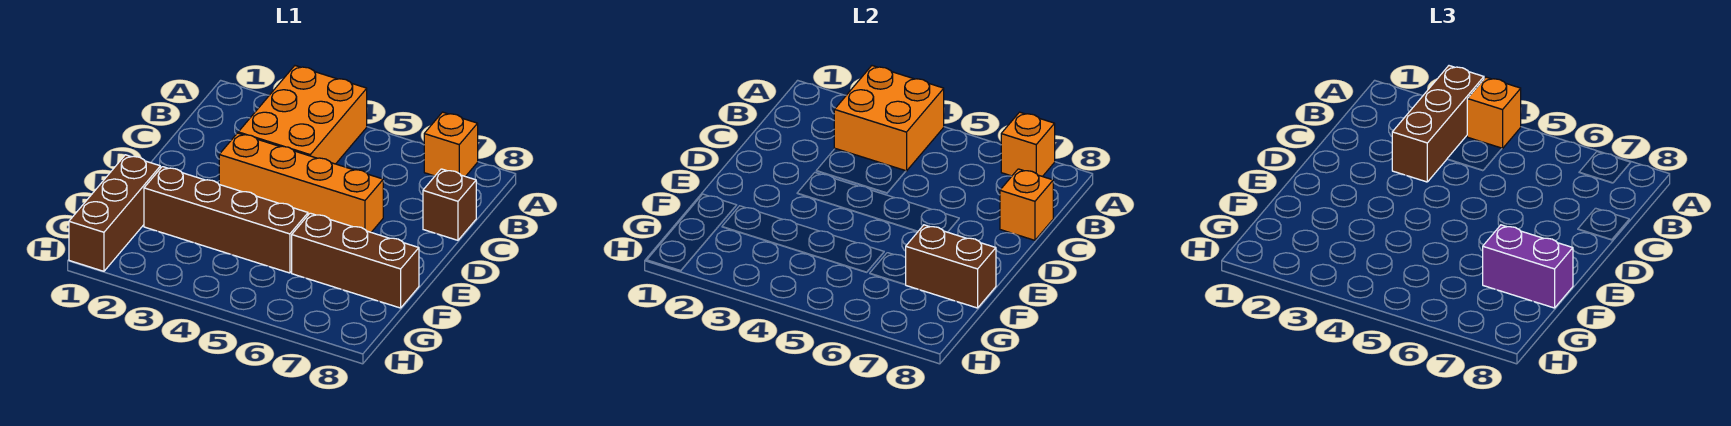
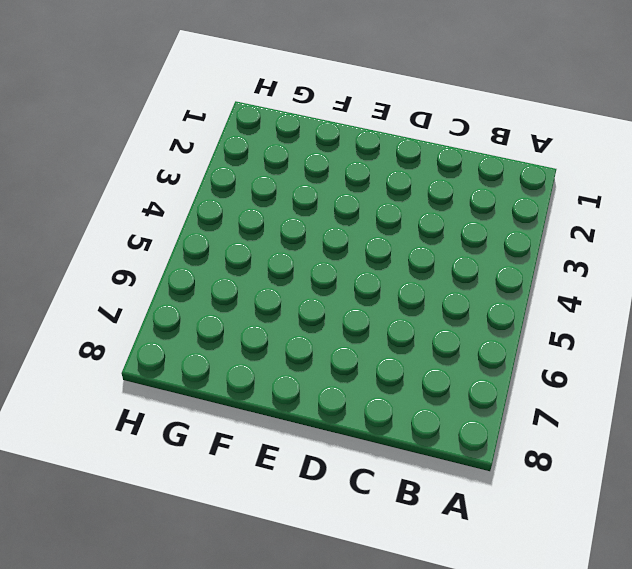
none -> orange 2x3 brick [238,66,367,164]
none -> orange 1x1 brick [424,112,478,176]
none -> brown 1x1 brick [423,169,476,240]

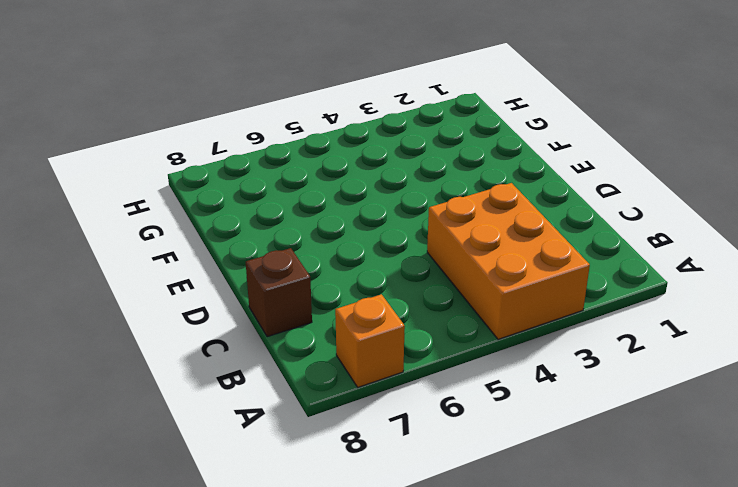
none -> orange 1x4 brick [219,133,383,232]
none -> brown 1x3 brick [69,155,160,271]
none -> brown 1x4 brick [144,167,308,273]

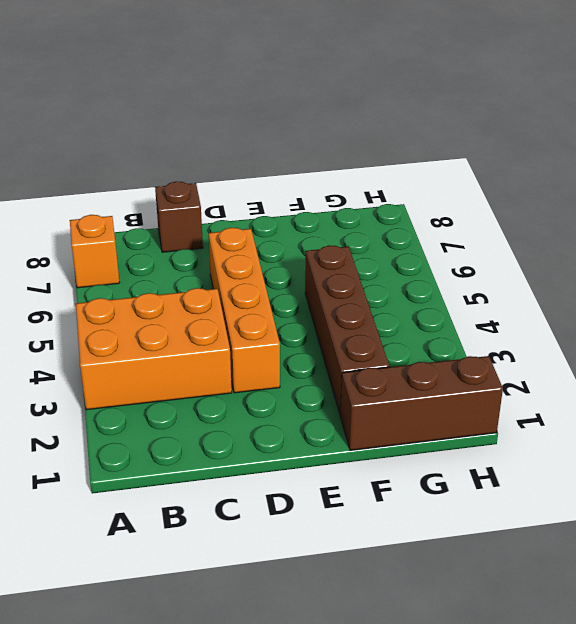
none -> brown 1x3 brick [292,213,419,308]
none -> orange 2x2 brick [834,66,944,171]
none -> orange 1x1 brick [1001,112,1055,176]

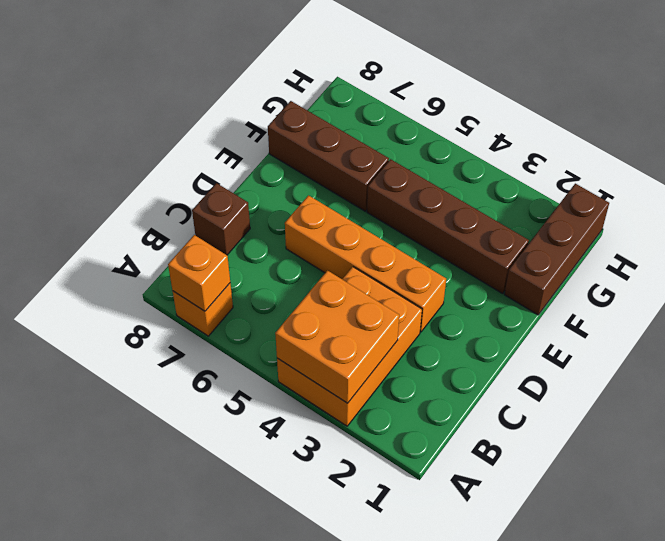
none -> orange 1x1 brick [1000,169,1053,240]
none -> brown 1x2 brick [906,225,996,308]
none -> brown 1x3 brick [1392,66,1484,182]

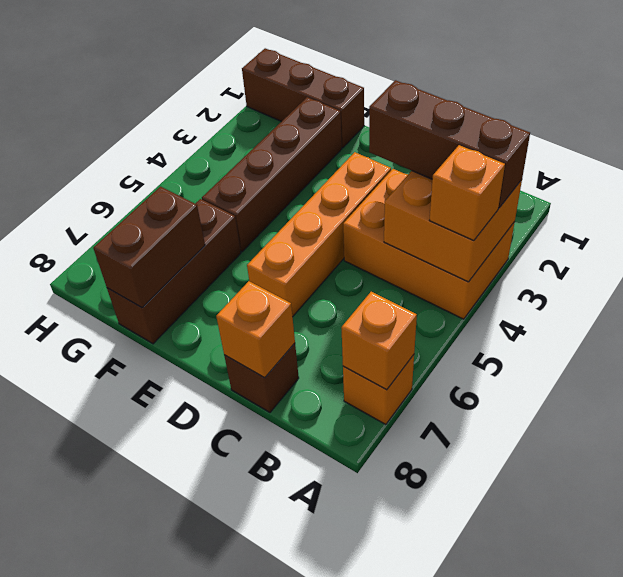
none -> purple 1x2 brick [1483,225,1573,308]

